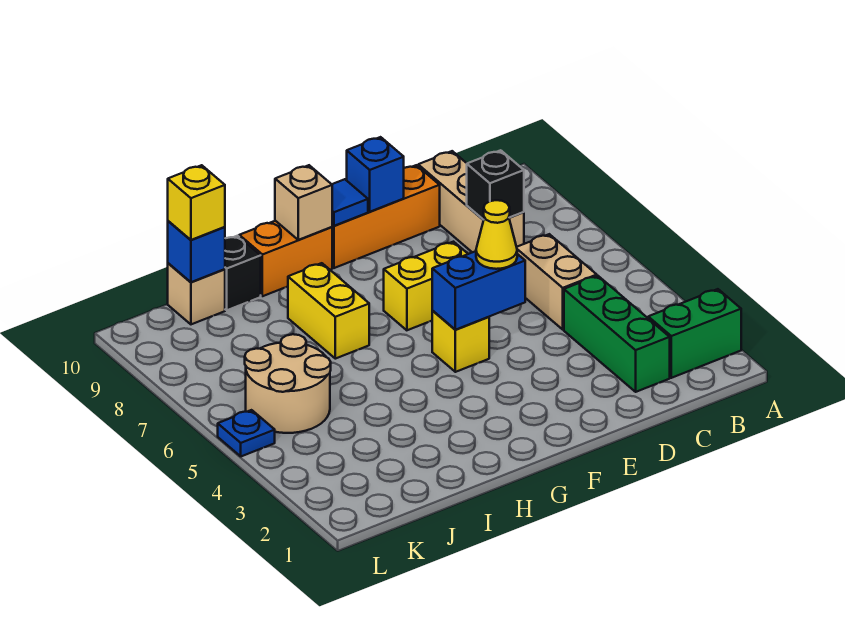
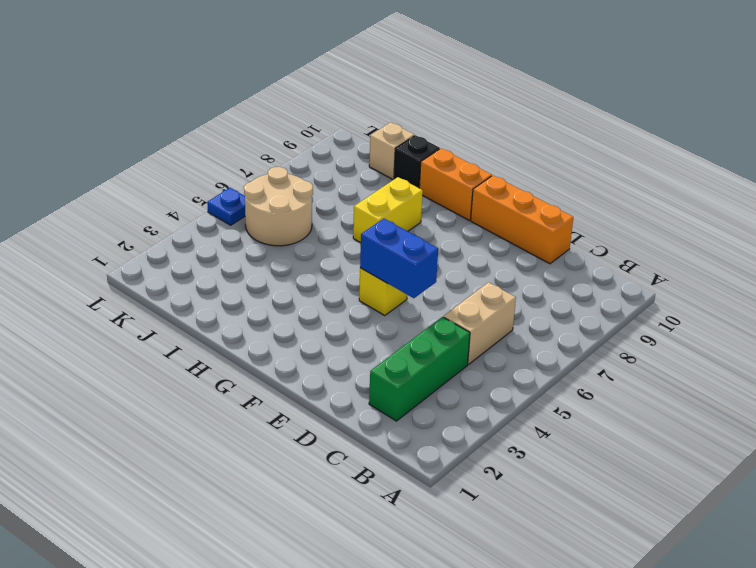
none -> green 1x2 brick [648,289,741,378]
none -> tan 1x3 brick [418,151,524,252]
none -> yellow 1x2 brick [384,242,468,330]

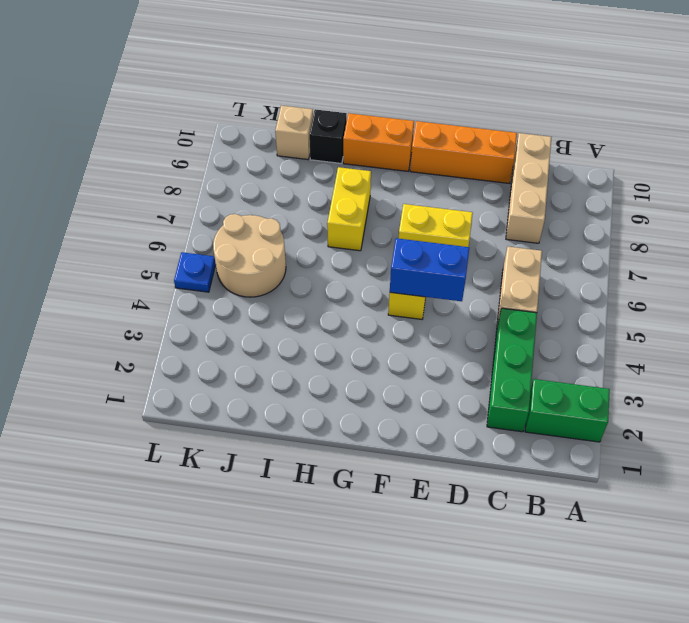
none -> black 1x1 brick [467,150,524,220]
none -> blue 1x1 brick [347,137,404,212]
none -> blue 1x1 tile [332,179,368,226]

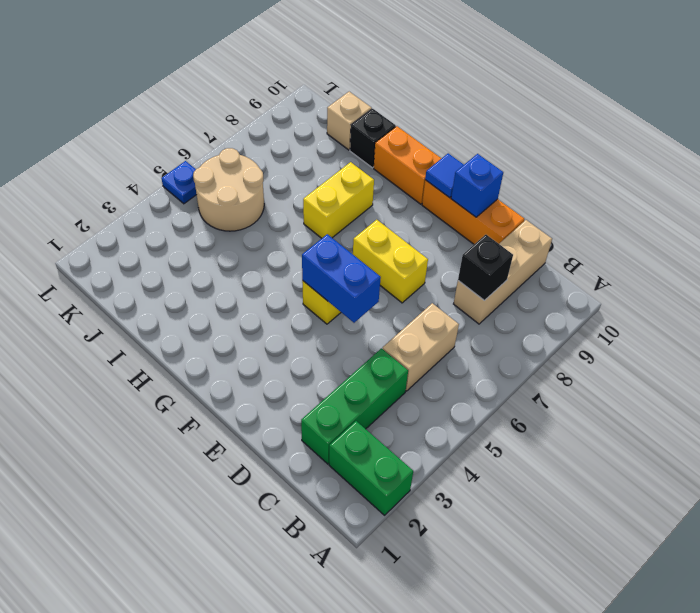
none -> tan 1x1 brick [275,165,332,240]
none -> blue 1x1 brick [168,221,225,282]
none -> yellow 1x1 cone [476,200,517,269]

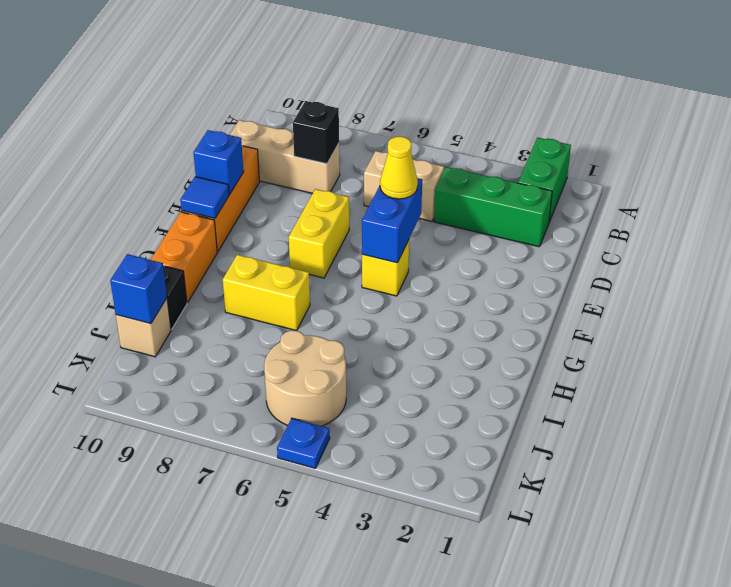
none -> tan 1x1 brick [275,165,332,240]
none -> yellow 1x1 brick [168,165,225,240]

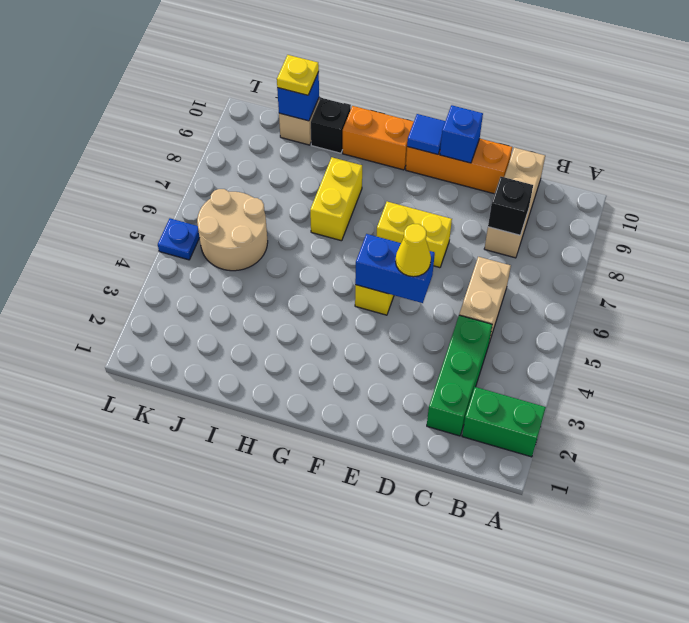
yellow 1x1 plate [277,55,319,95] -> yellow 1x1 brick [168,165,225,240]
none -> tan 1x1 brick [275,165,332,240]

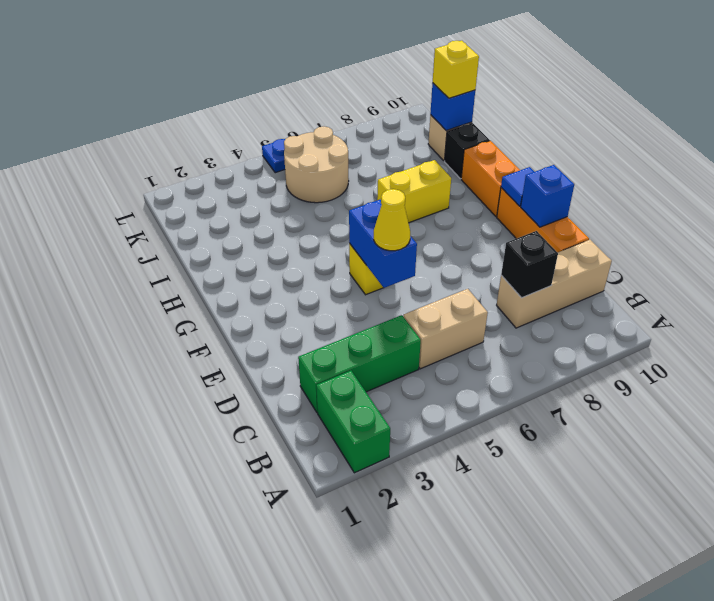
none -> yellow 1x2 brick [384,242,468,330]
none -> tan 1x1 brick [275,165,332,240]

